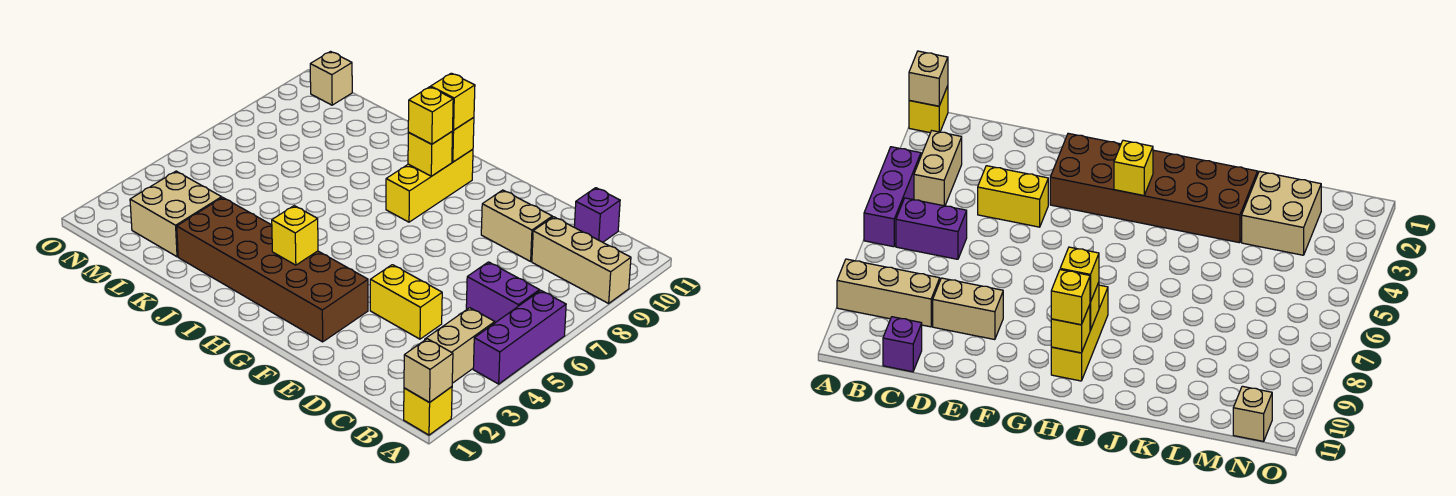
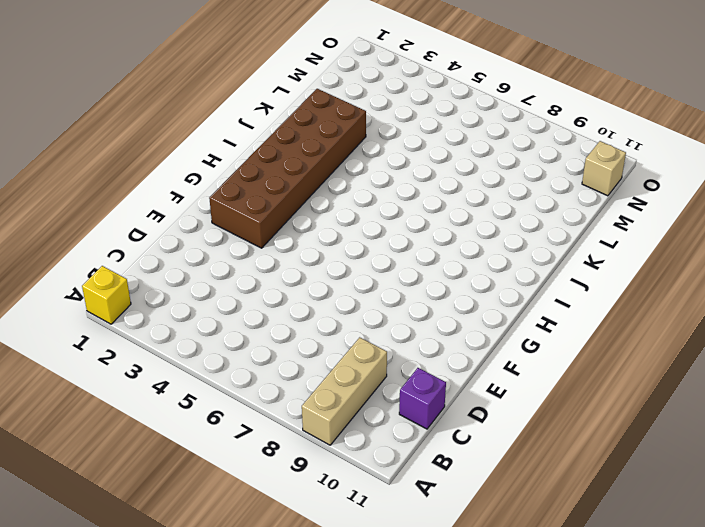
none -> purple 1x3 brick [473,291,566,384]
none -> tan 1x2 brick [425,308,495,383]
none -> purple 1x2 brick [466,262,540,323]

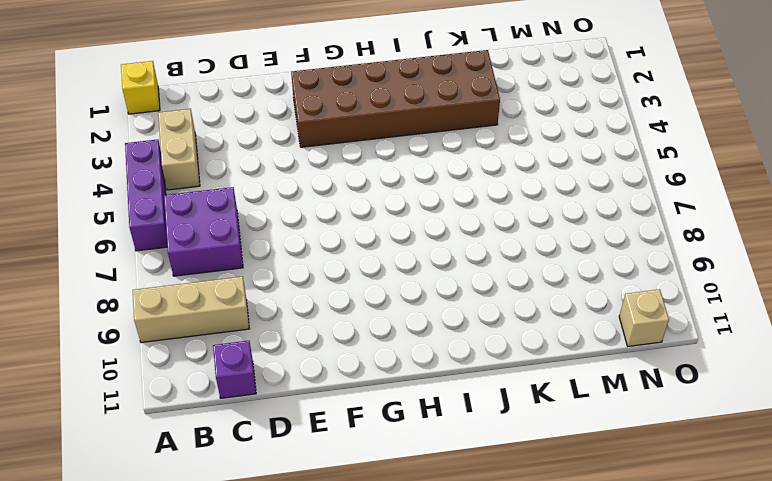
purple 2x2 brick [164,187,243,276] -> purple 1x2 brick [466,262,540,323]
none -> yellow 1x2 brick [370,265,442,339]
none -> tan 1x2 brick [481,190,552,261]
none -> yellow 1x3 brick [386,149,473,222]

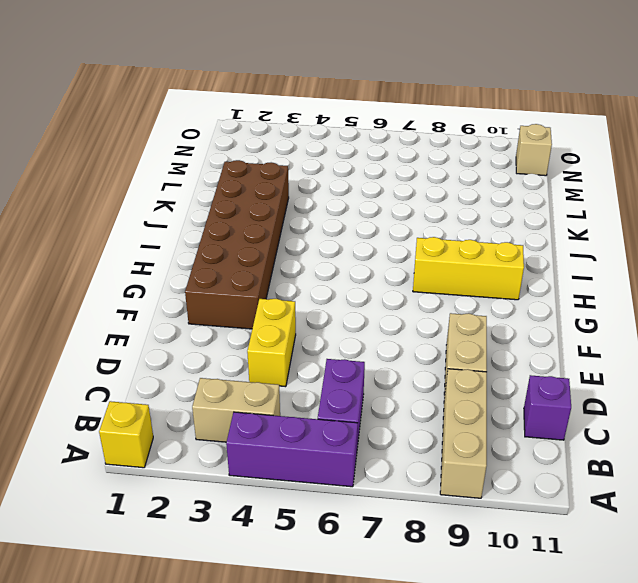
none -> tan 2x2 brick [130,171,222,257]
none -> tan 1x1 brick [404,339,453,402]
none -> yellow 1x1 brick [272,206,318,265]

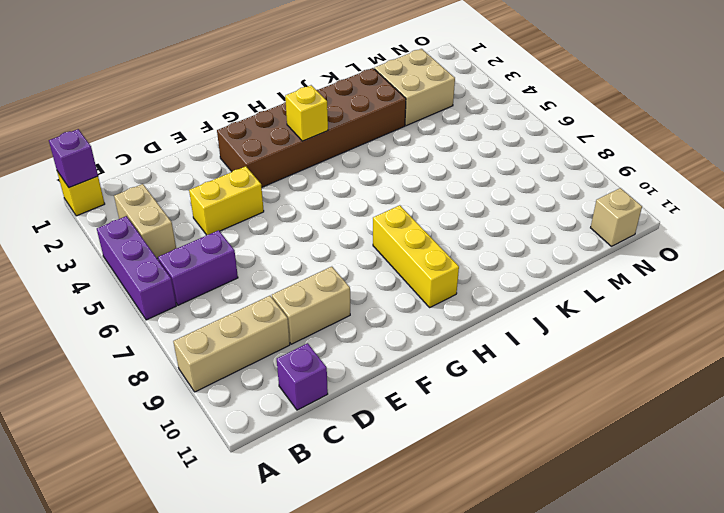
purple 1x1 brick [49,129,98,188] -> tan 1x1 brick [404,339,453,402]
none -> yellow 1x1 brick [408,132,452,176]
none -> yellow 1x1 brick [452,117,474,162]
none -> yellow 1x1 brick [408,87,453,144]

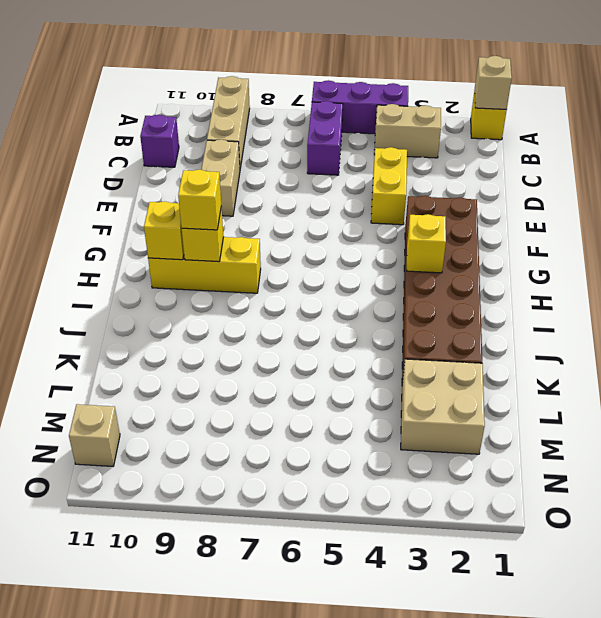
none -> yellow 1x1 brick [431,73,475,130]

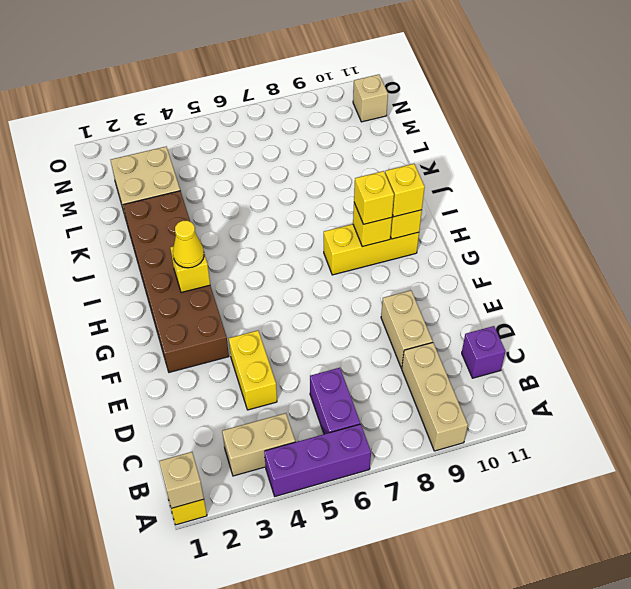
yellow 1x1 cone [173,221,204,268] -> none

